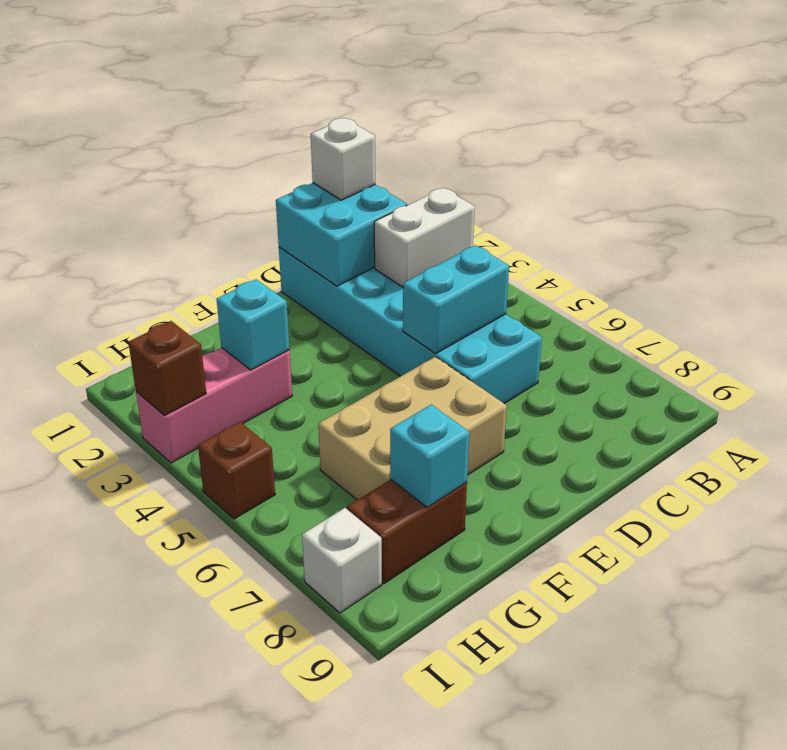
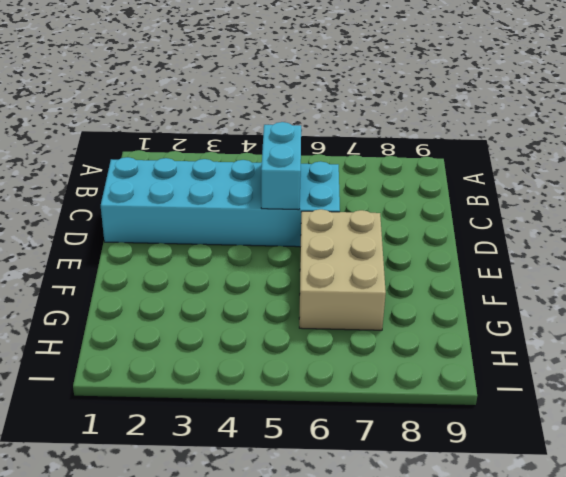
none -> pink 1x3 brick [136,348,292,463]
none -> brown 1x2 brick [347,480,467,584]
none -> brown 1x1 brick [198,422,275,519]

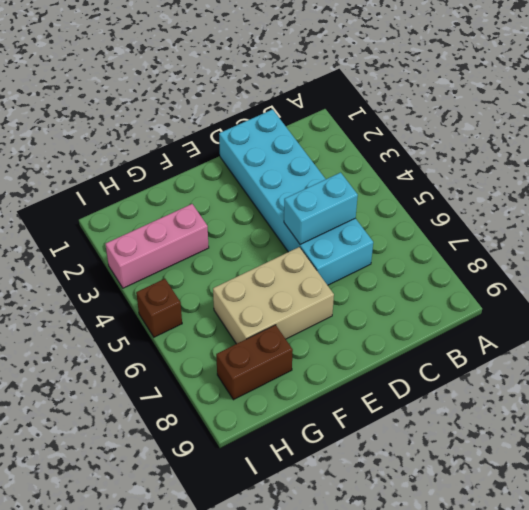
none -> white 1x1 brick [302,508,382,613]
none -> white 1x2 brick [374,188,475,287]
none -> cyan 2x2 brick [276,183,407,286]

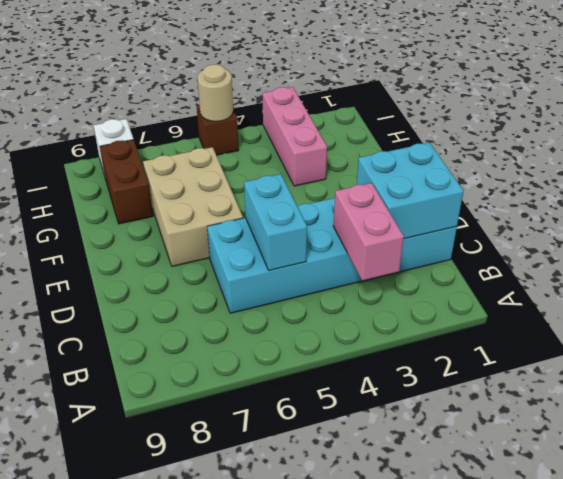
pink 1x2 brick [333,183,404,281] -> white 1x2 brick [374,188,475,287]
tan 1x1 round brick [198,64,233,122] -> none
none -> cyan 1x1 brick [217,279,289,370]
none -> cyan 1x1 brick [390,405,469,507]
none -> brown 1x1 brick [128,321,206,415]

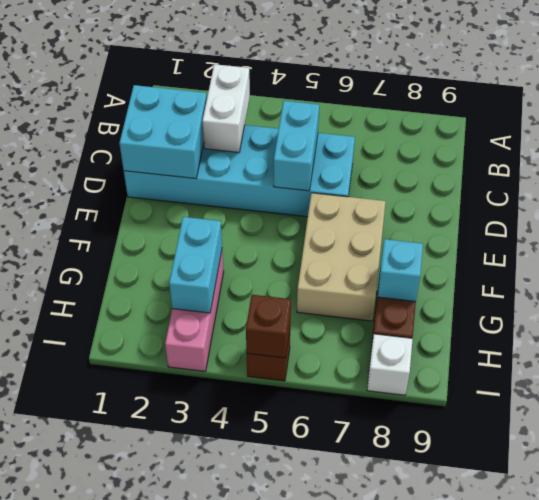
cyan 1x2 brick [169,217,222,313] -> cyan 1x1 brick [217,279,289,370]
brown 1x1 brick [246,295,291,358] -> brown 1x1 brick moved to [128,321,206,415]
none -> white 1x1 brick [311,118,375,200]

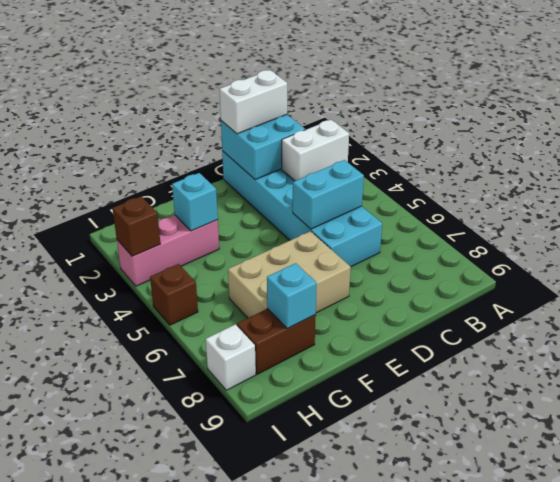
white 1x2 brick [219,70,287,134] -> white 1x1 brick [311,118,375,200]

